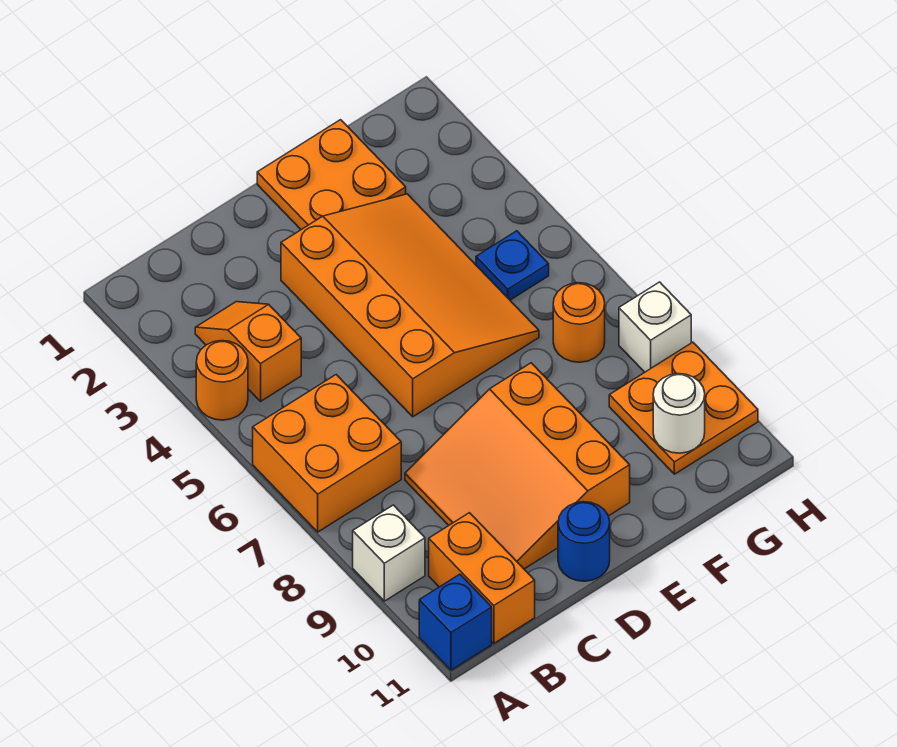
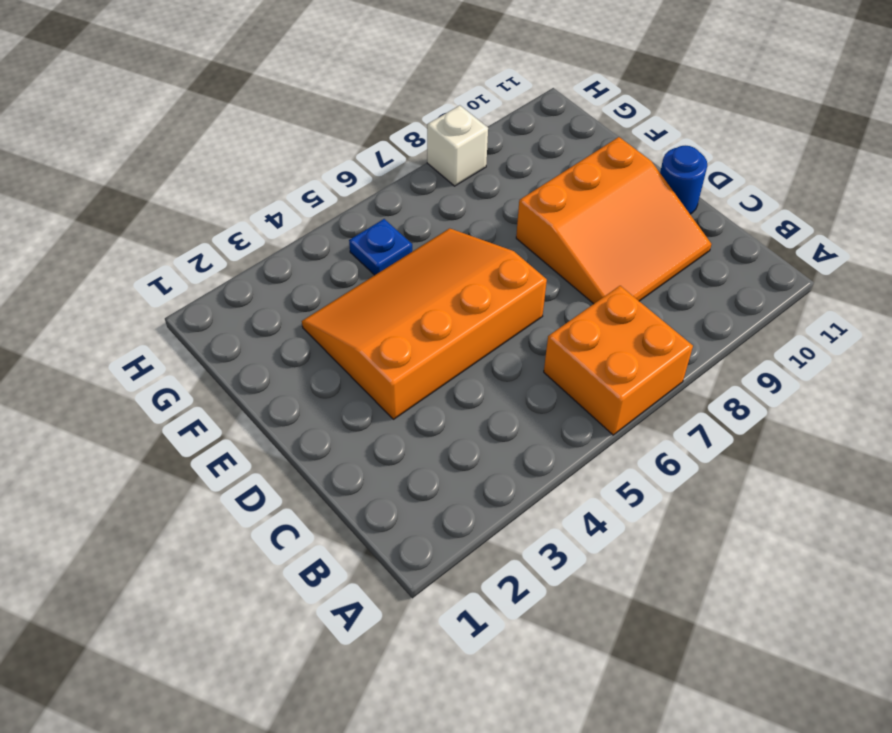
none -> orange 1x1 round brick [196,341,248,420]
none -> white 1x1 brick [353,505,425,601]
none -> blue 1x1 brick [419,574,492,670]

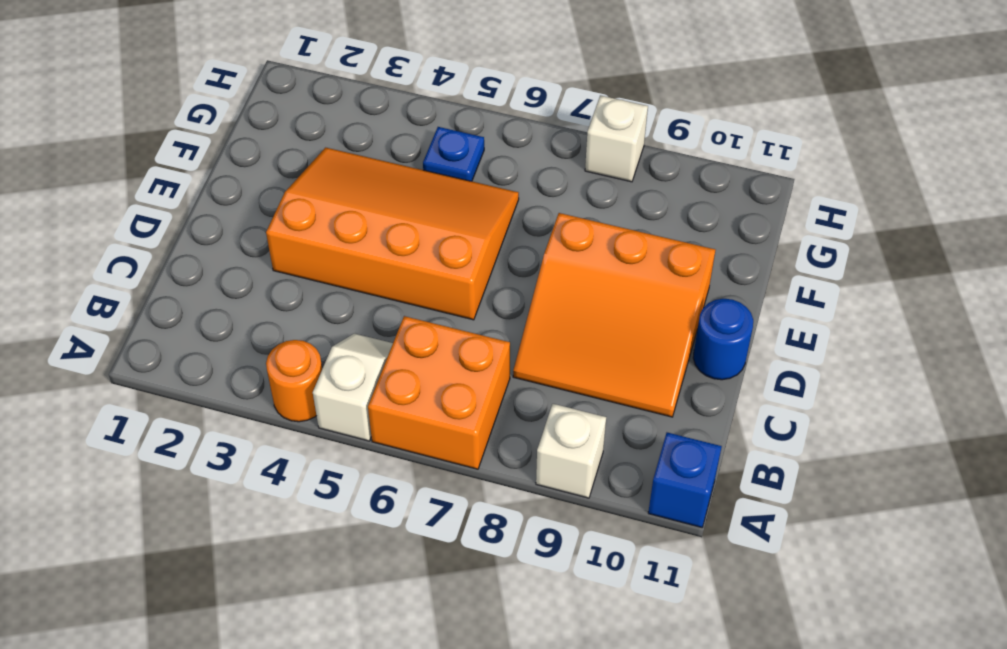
white 1x2 slope [313,333,393,441] -> none
none -> orange 1x2 slope [195,302,301,401]
none -> orange 1x2 brick [429,513,535,643]
none -> orange 2x2 plate [257,120,406,230]

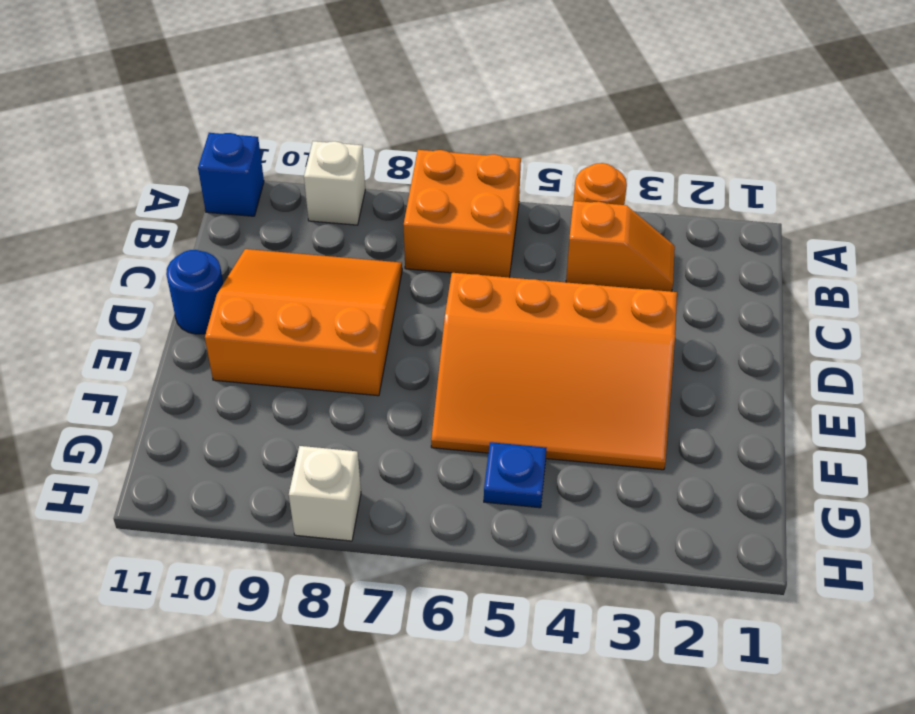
none -> orange 1x2 brick [429,513,535,643]
none -> orange 2x2 plate [257,120,406,230]
none -> orange 1x1 round brick [553,283,605,362]

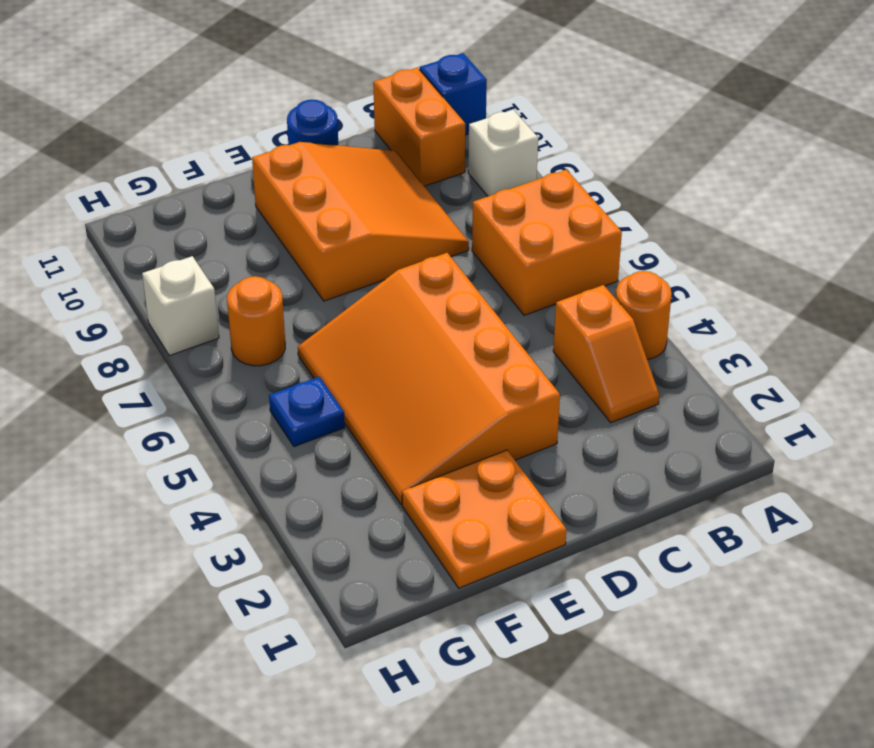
none -> orange 2x2 plate [609,342,758,474]
none -> white 1x1 round brick [653,374,705,453]

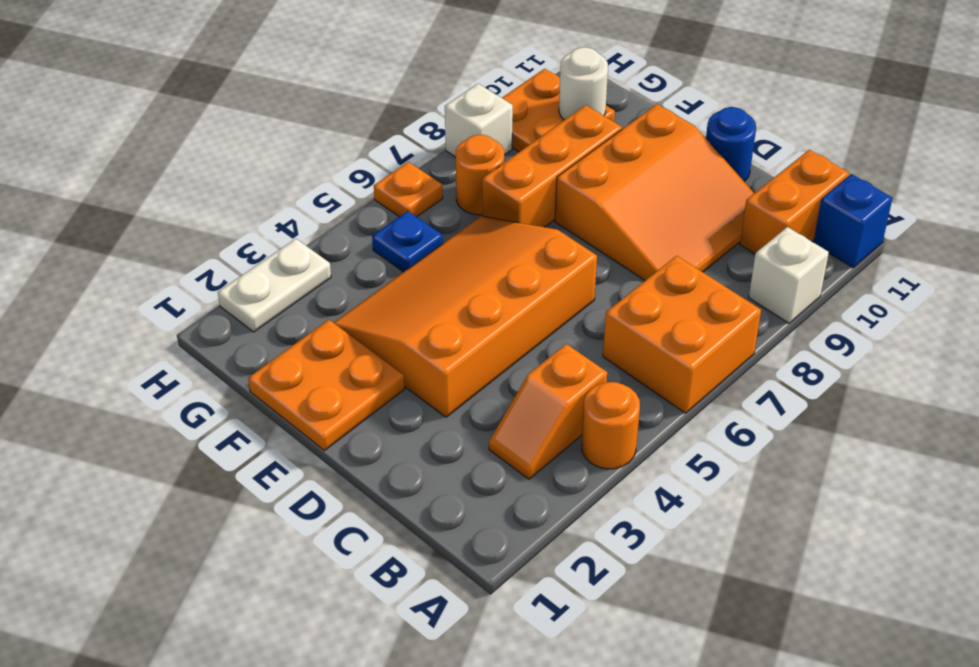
orange 1x3 brick [482,105,622,227] -> none
white 1x2 plate [218,239,331,332] -> none
orange 1x1 plate [374,162,443,217] -> none

